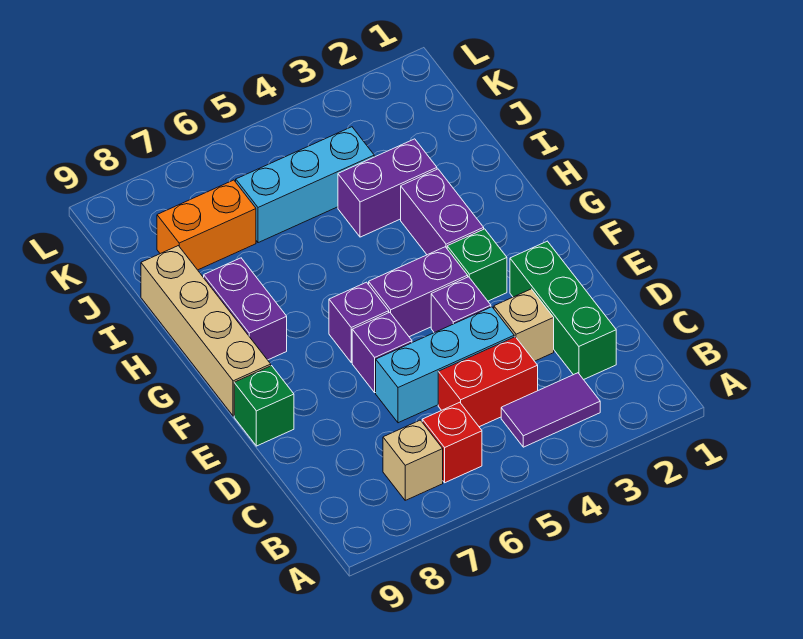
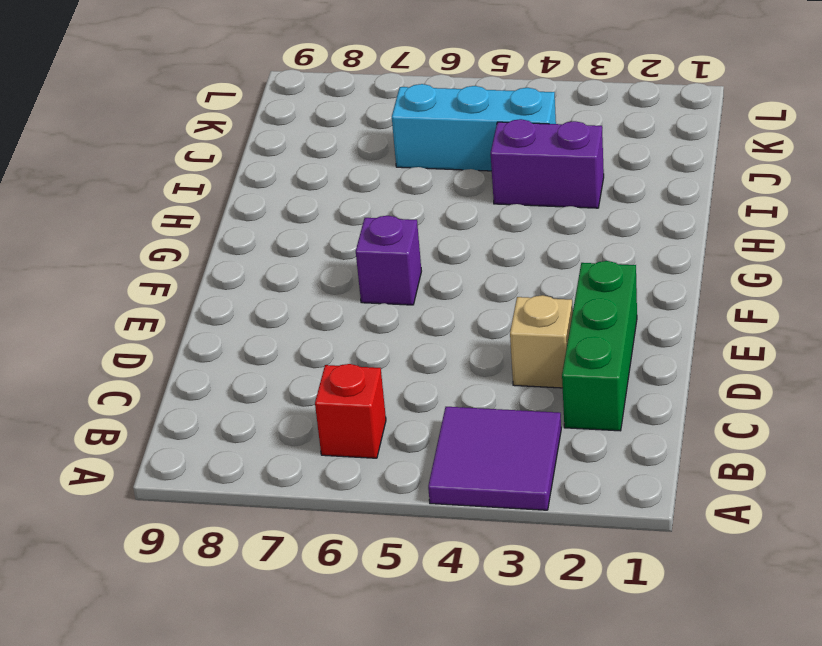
purple 2x2 tile [428,407,561,510] -> purple 1x2 tile [501,373,600,447]
none -> tan 1x1 brick [383,420,443,500]
none -> red 1x2 brick [438,337,538,427]
none -> cyan 1x3 brick [376,307,514,423]

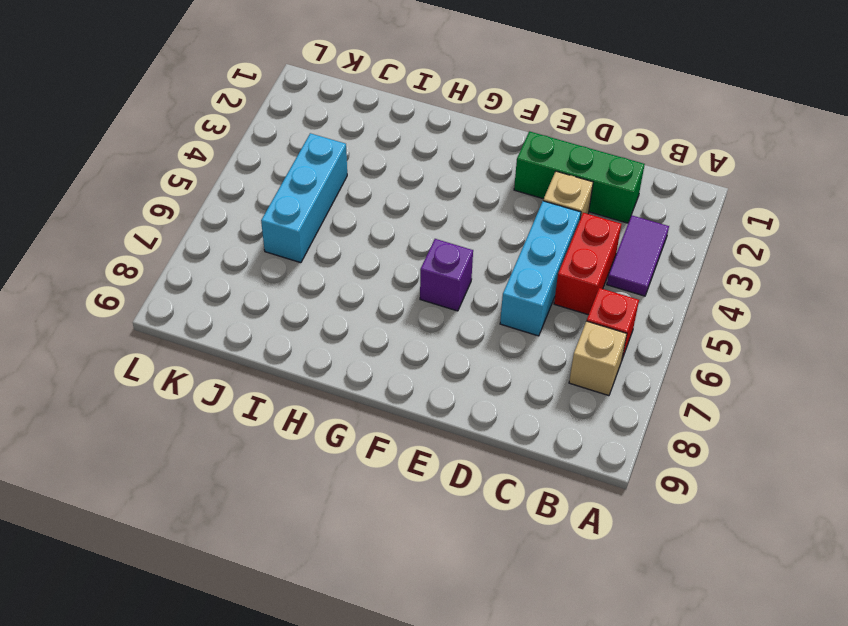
none -> purple 1x1 brick [431,277,491,333]
none -> purple 1x1 brick [352,312,412,393]
none -> green 1x1 brick [234,366,294,446]

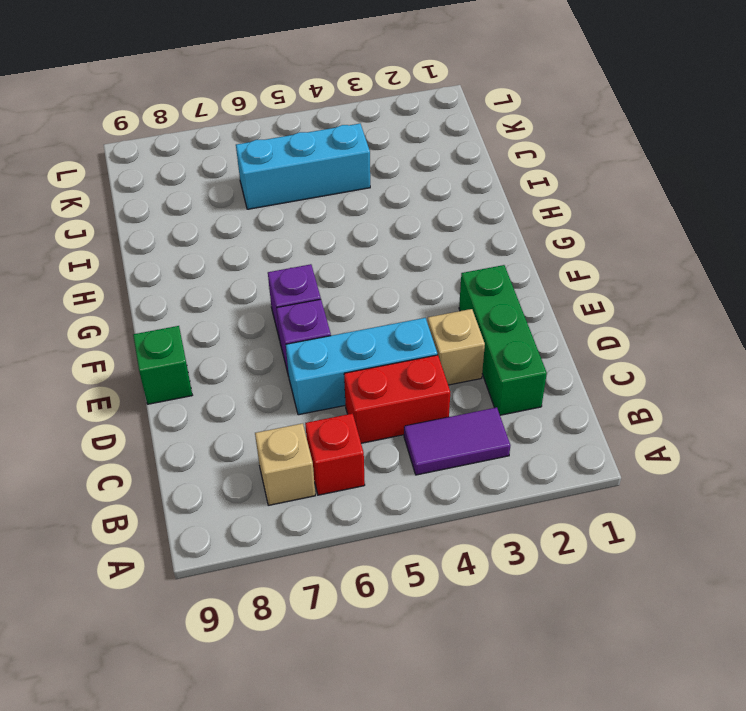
none -> purple 1x1 brick [431,277,491,333]
none -> green 1x1 brick [447,229,507,301]
none -> purple 1x2 brick [369,247,468,337]

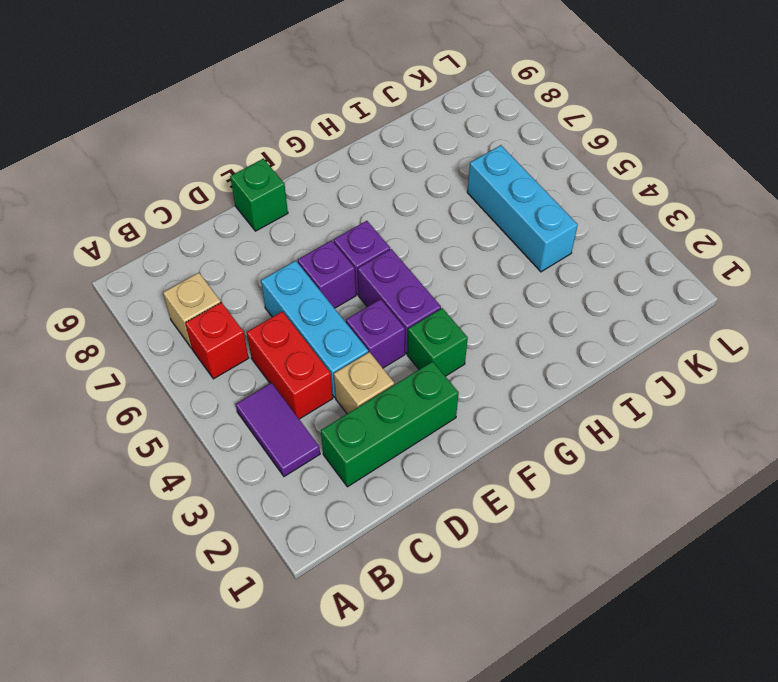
none -> tan 1x4 brick [141,246,271,416]
none -> purple 1x2 brick [401,169,484,255]
none -> purple 1x2 brick [204,258,287,360]

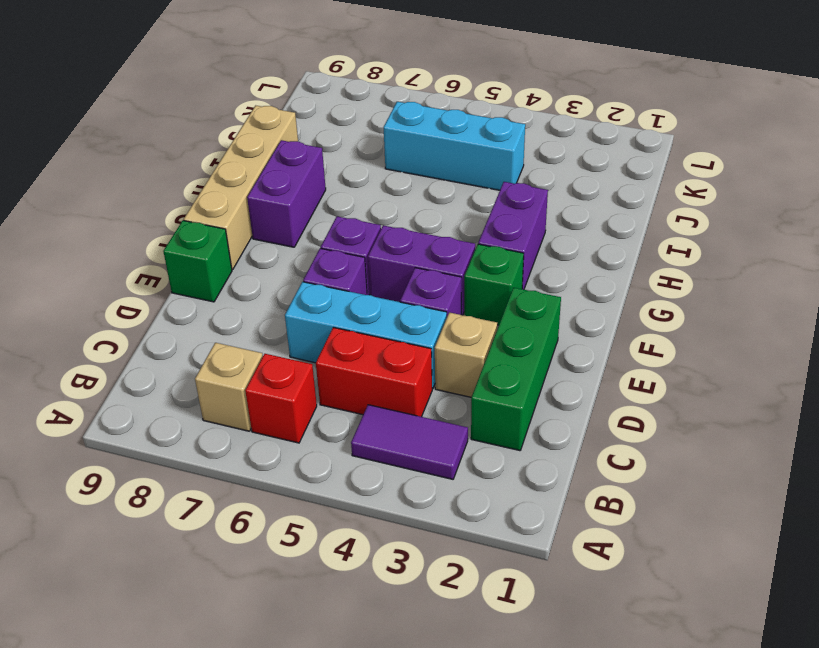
none -> purple 1x2 brick [338,139,437,237]
none -> orange 1x2 brick [157,180,256,270]

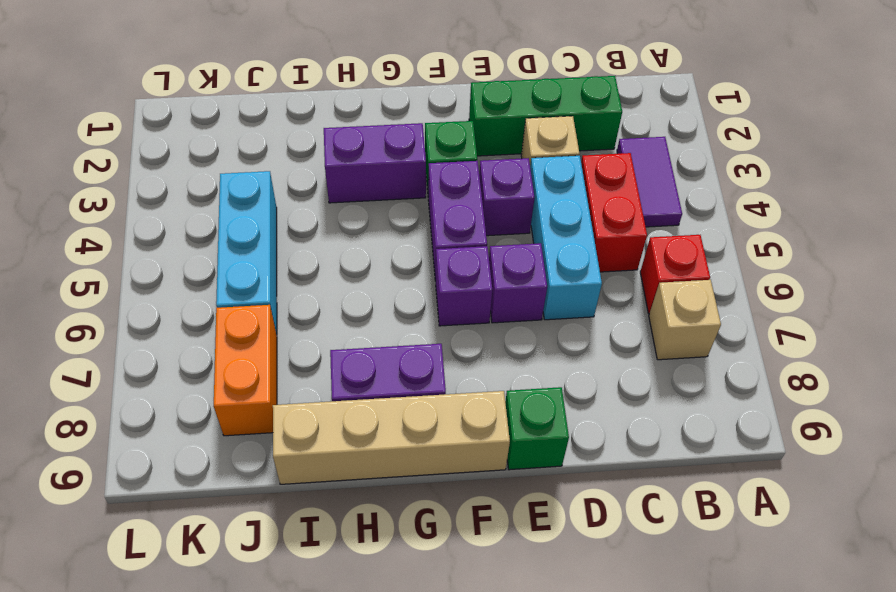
none -> purple 1x2 brick [338,139,437,237]

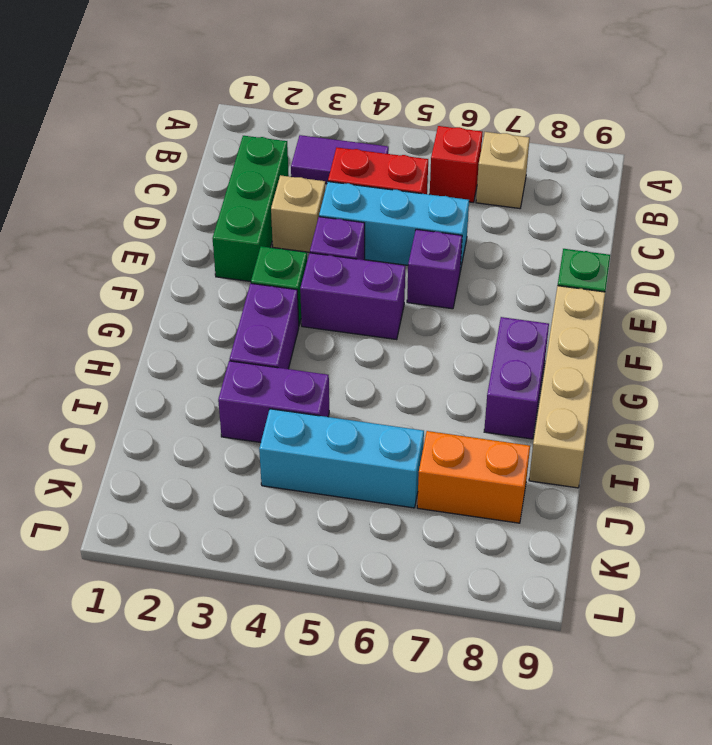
none -> purple 1x1 brick [329,282,389,363]

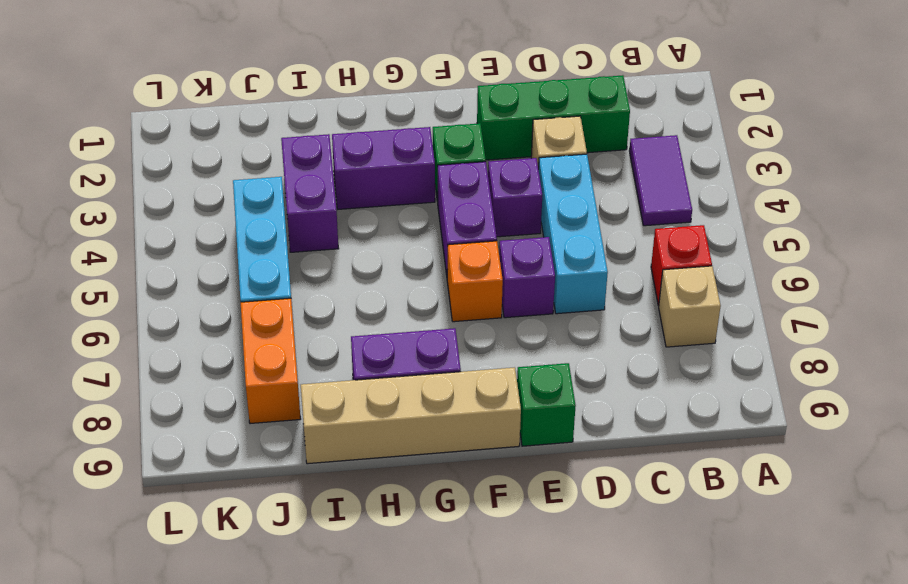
orange 1x1 brick [447,241,503,322] -> purple 1x1 brick [329,282,389,363]
none -> red 1x2 brick [438,337,538,427]

